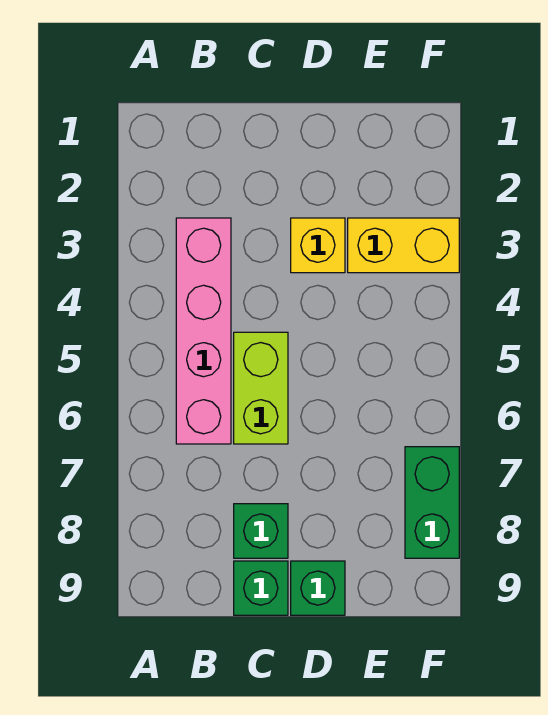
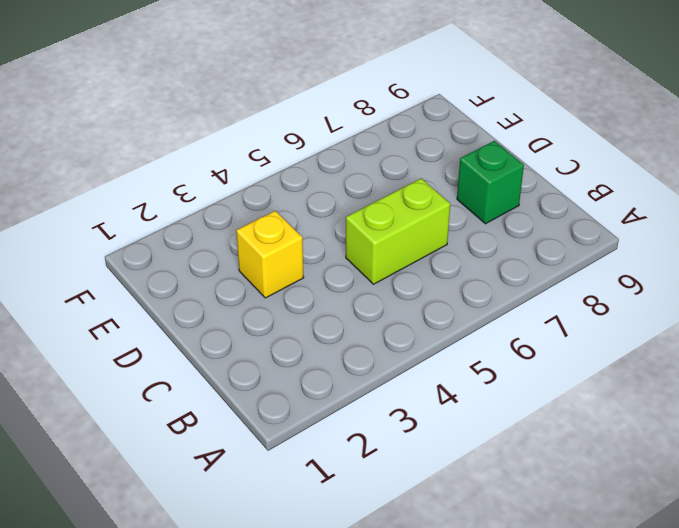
none -> pink 1x4 brick [176,218,231,444]
none -> green 1x1 brick [234,561,288,615]

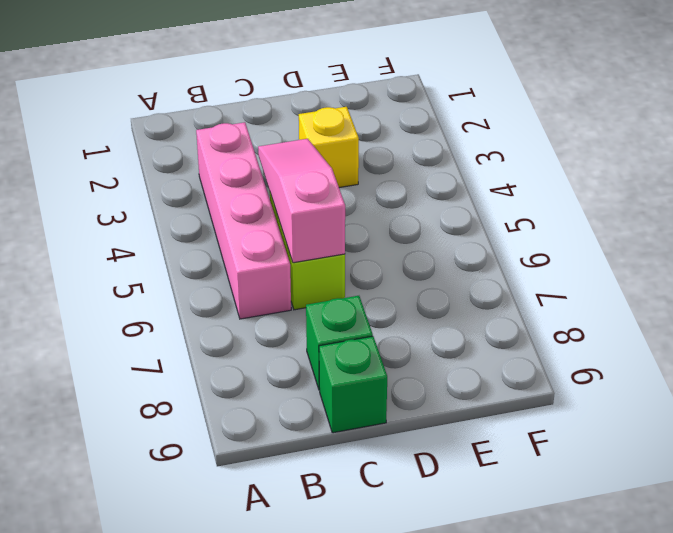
pink 1x3 slope [258,139,345,263] -> none
none -> green 1x1 brick [291,561,345,615]
none -> yellow 1x2 brick [348,218,459,273]

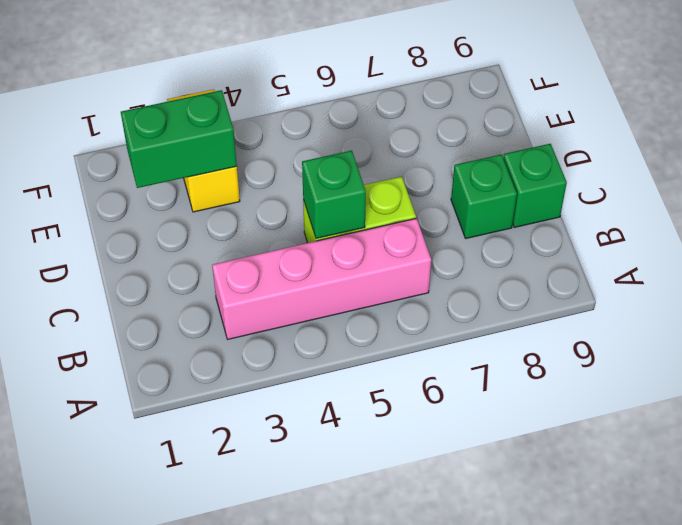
green 1x1 brick [302,151,366,239] -> green 1x1 brick moved to [291,561,345,615]
green 1x2 brick [121,90,237,188] -> green 1x2 brick moved to [405,447,459,558]
none -> yellow 1x1 brick [291,218,345,273]

